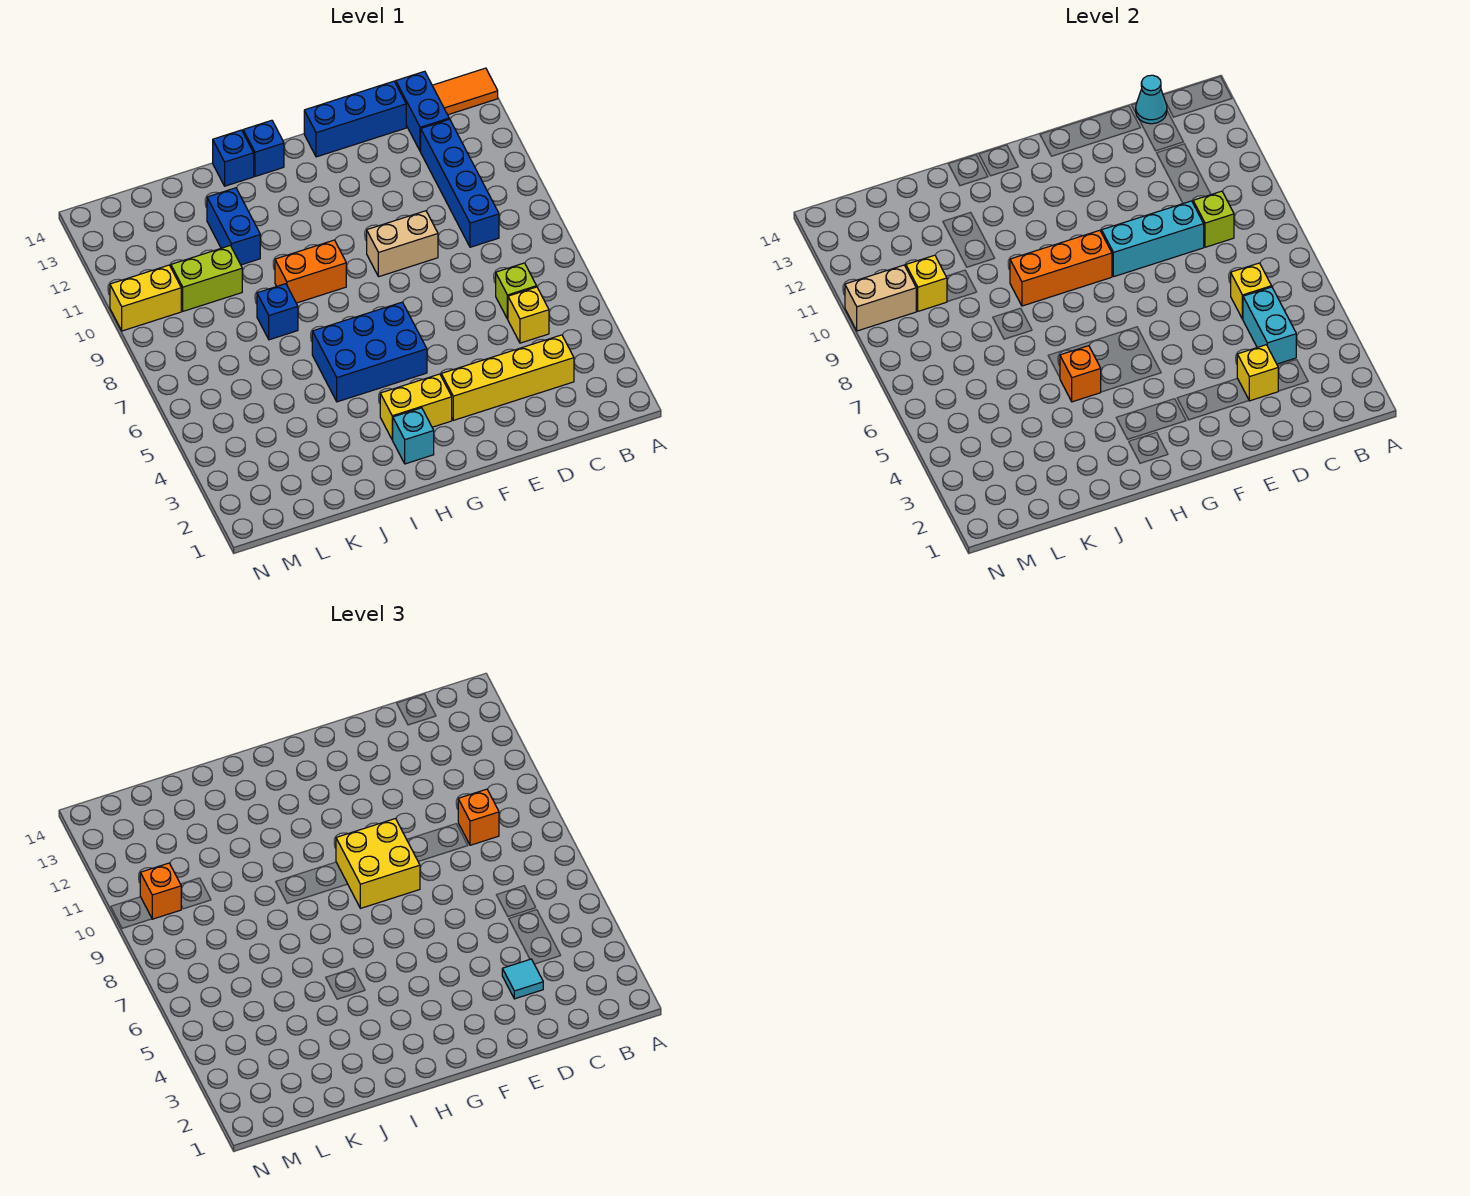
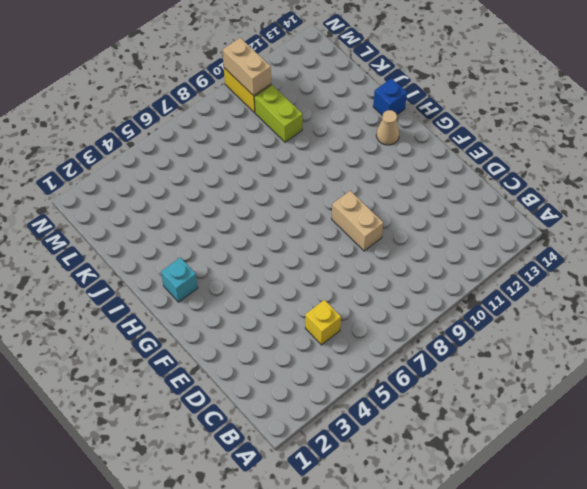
tan 1x1 cone [376,110,399,145] -> none
none -> orange 1x2 tile [432,68,498,115]
none -> yellow 1x4 brick [441,335,574,420]
none -> lime 1x1 brick [496,263,537,319]
none -> blue 1x4 brick [421,119,499,247]

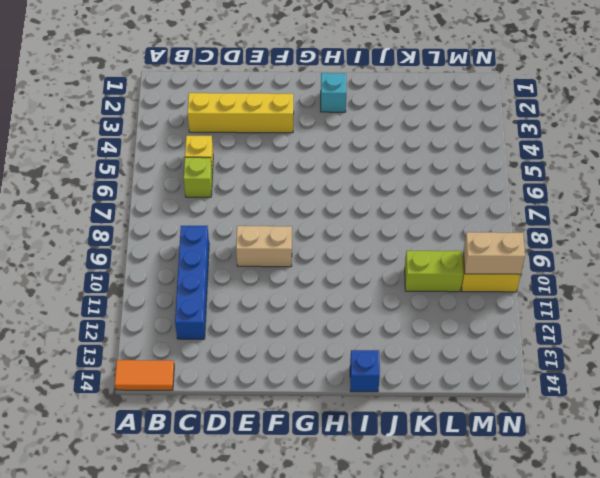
none -> blue 1x2 brick [396,71,449,152]
none -> blue 1x3 brick [304,81,406,157]
none -> yellow 1x2 brick [380,374,452,440]
none -> blue 2x3 brick [312,302,427,402]

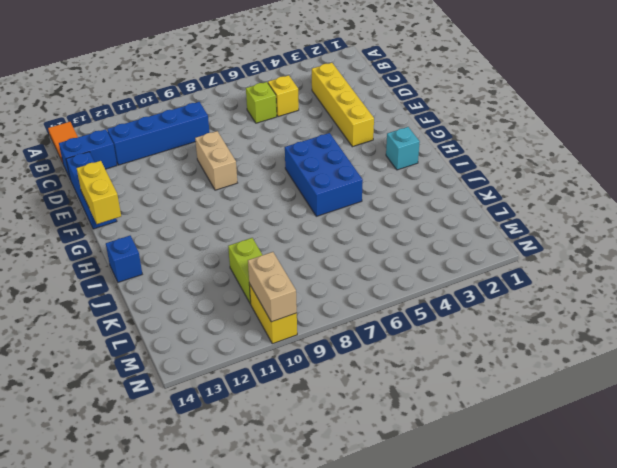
yellow 1x2 brick [77,161,121,224] -> yellow 1x2 brick moved to [380,374,452,440]
none -> orange 1x2 brick [275,240,346,303]
none -> blue 1x1 brick [243,120,284,176]
none -> blue 1x1 brick [257,284,298,340]
none -> blue 1x2 brick [207,188,260,265]

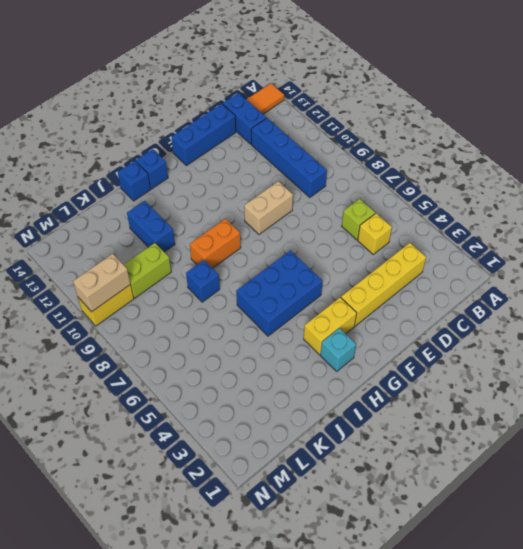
none -> cyan 1x2 brick [1243,287,1296,364]
none -> yellow 1x1 brick [1231,263,1272,319]
none -> lime 1x1 brick [1193,191,1234,247]
none -> cyan 1x1 cone [1136,75,1167,124]

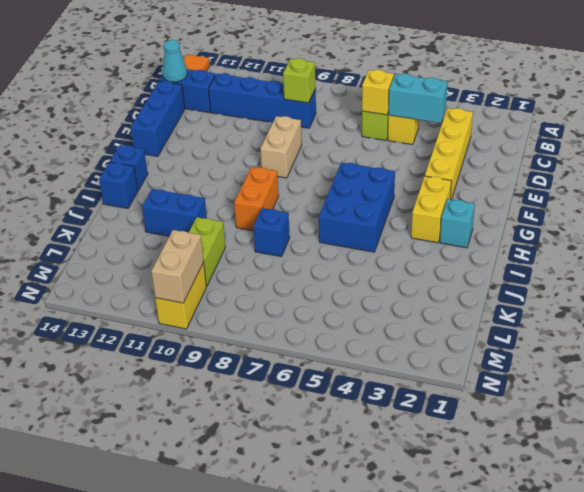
none -> yellow 1x1 brick [1237,345,1278,401]
none -> cyan 1x3 brick [1102,201,1204,277]
none -> orange 1x3 brick [1010,230,1112,306]
none -> orange 1x1 brick [1060,346,1101,402]

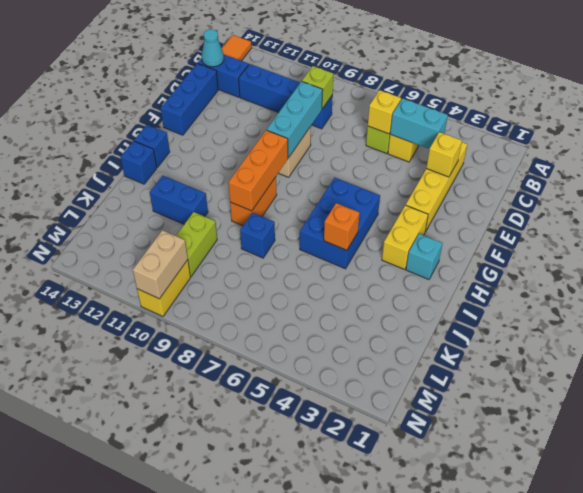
none -> yellow 1x1 brick [906,255,947,311]
none -> orange 1x1 brick [458,789,499,845]
none -> cyan 1x1 tile [502,959,543,999]
none -> yellow 2x2 brick [336,819,420,908]

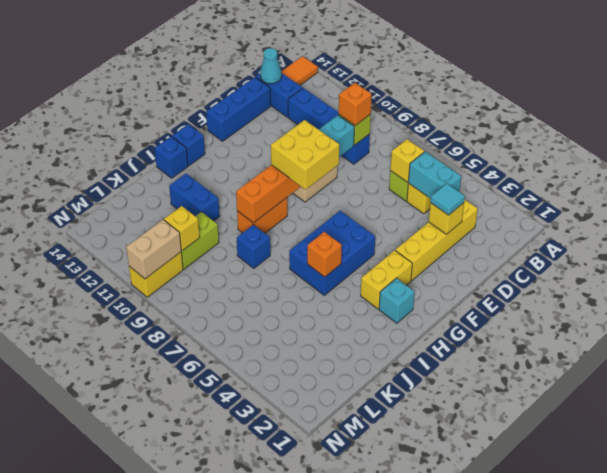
none -> orange 1x1 brick [140,863,181,919]

